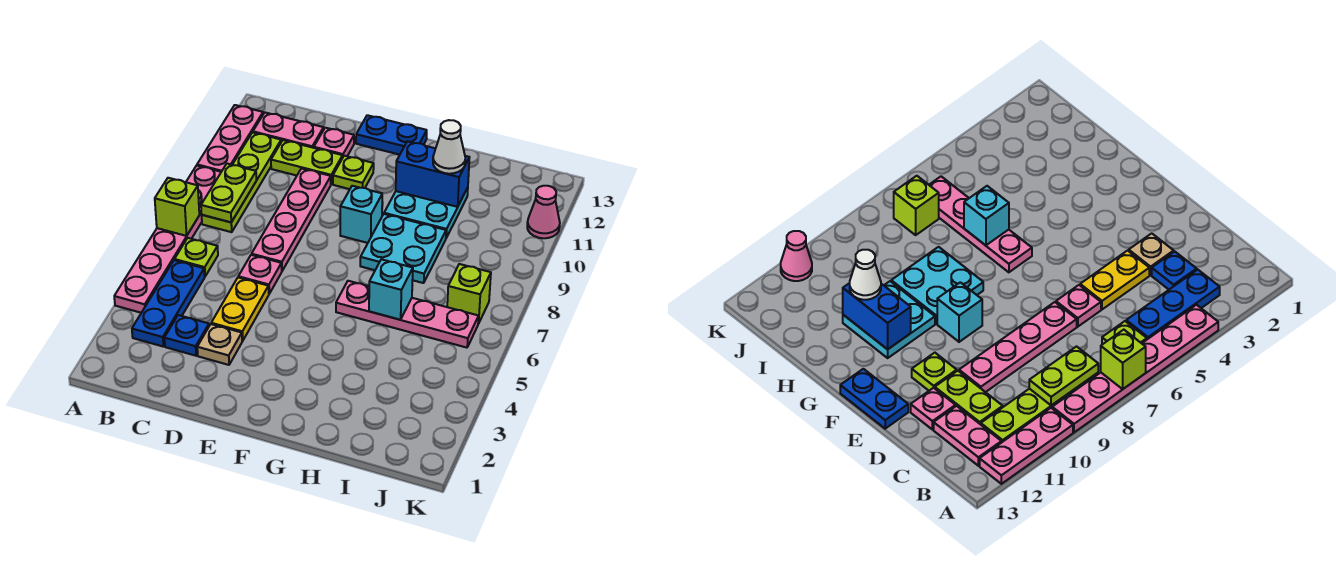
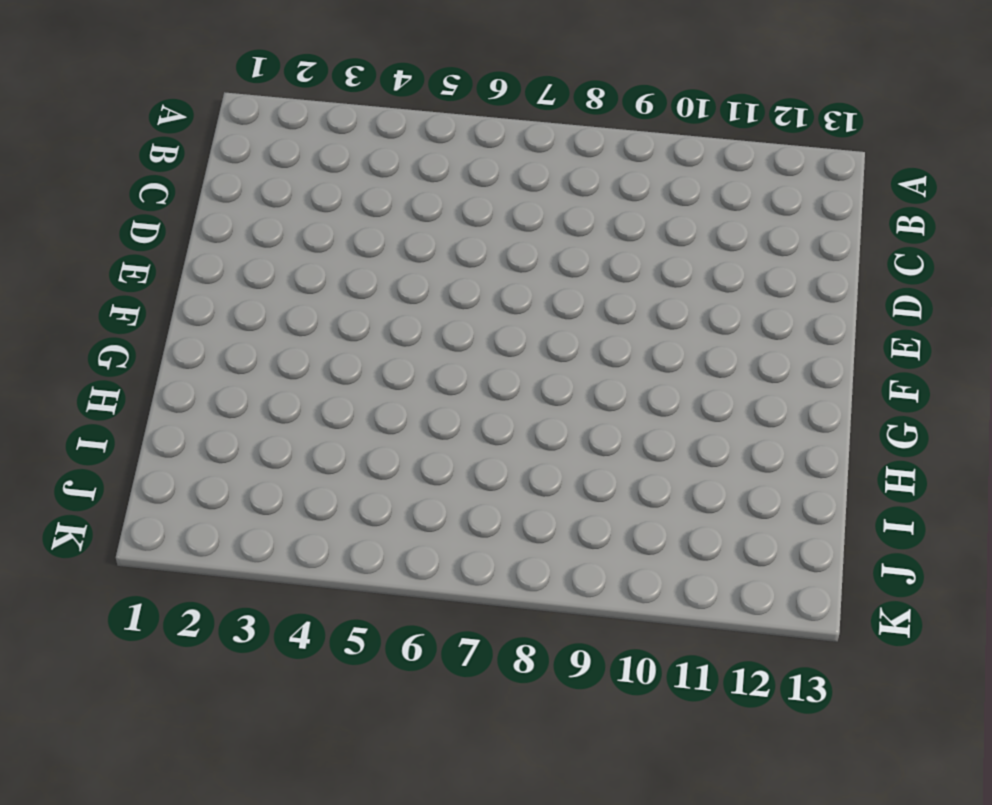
none -> pink 1x6 plate [114,166,221,313]
none -> pink 1x3 plate [197,105,263,172]
none -> blue 1x3 plate [132,260,205,347]

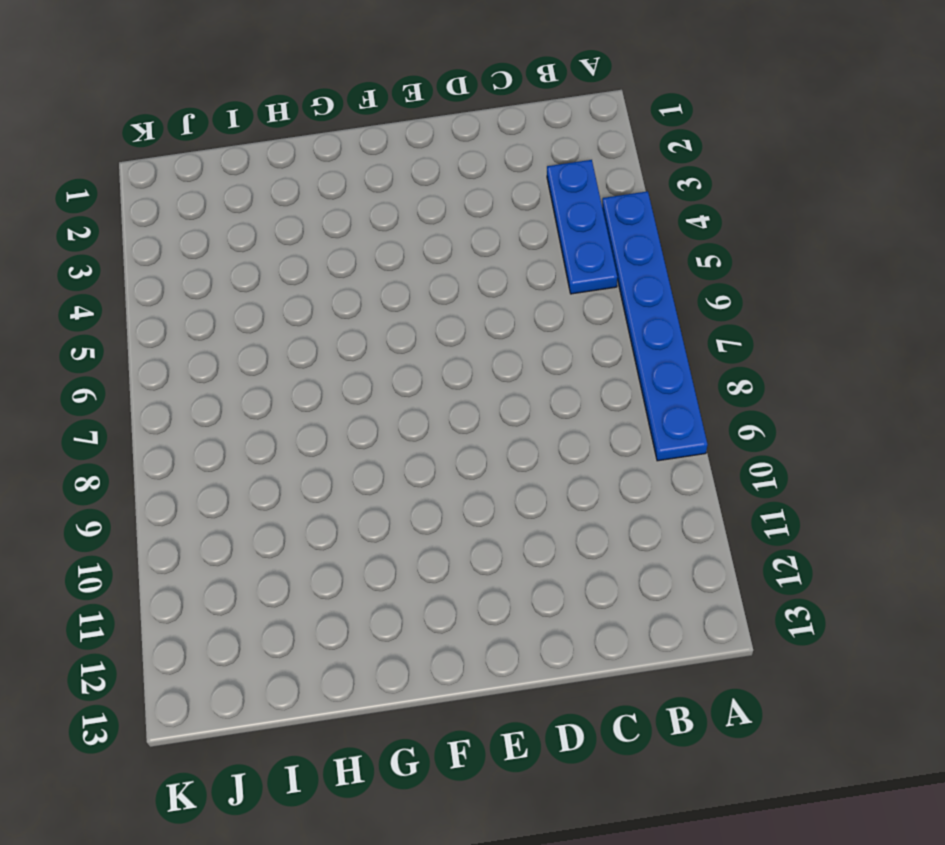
blue 1x6 plate [602,191,707,461] -> pink 1x6 plate [114,166,221,313]
none -> pink 1x3 plate [197,105,263,172]
none -> lime 1x1 plate [174,238,218,276]
none -> lime 1x4 plate [202,132,281,232]

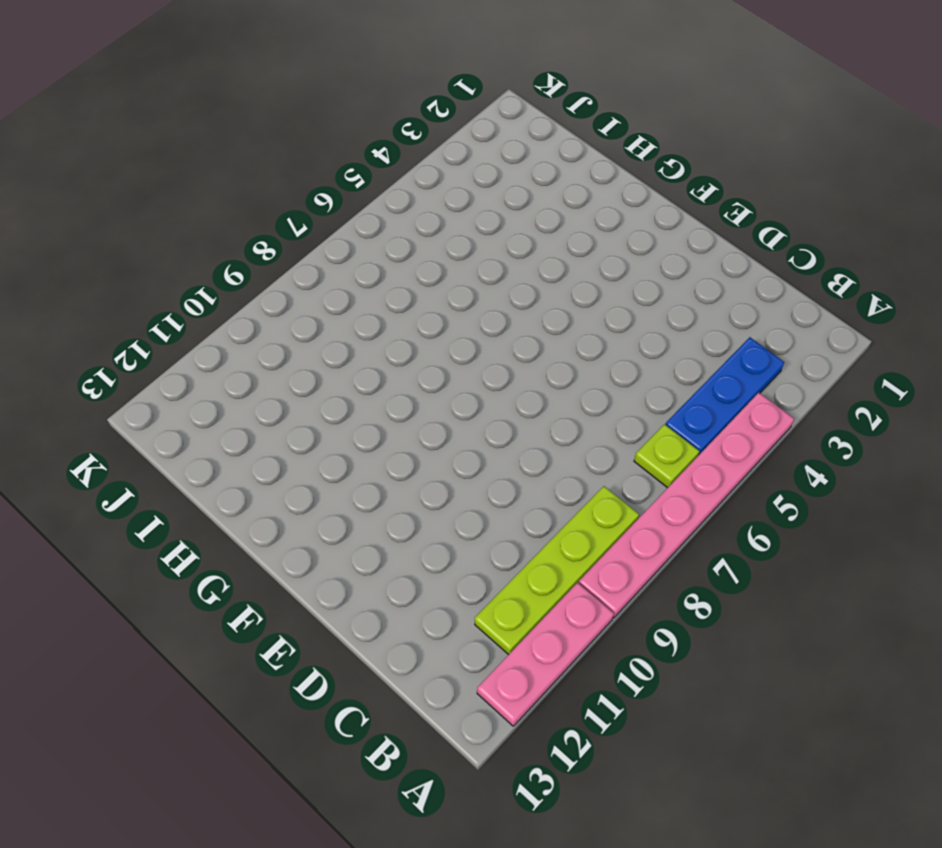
none -> pink 1x2 plate [253,113,324,148]
none -> blue 1x1 plate [164,315,209,356]
none -> lime 1x2 plate [271,140,343,184]

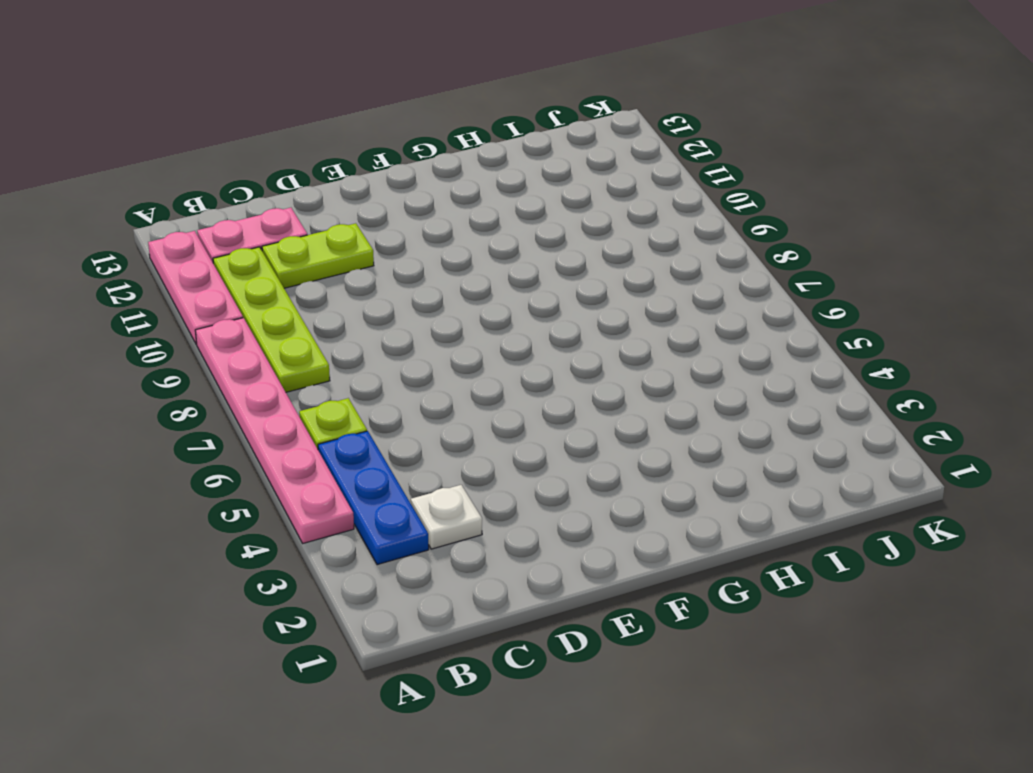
white 1x1 plate [411,485,482,549] -> blue 1x1 plate [164,315,209,356]
none -> tan 1x1 plate [197,324,242,365]
none -> yellow 1x2 plate [211,278,269,341]
none -> pink 1x1 plate [238,255,282,294]

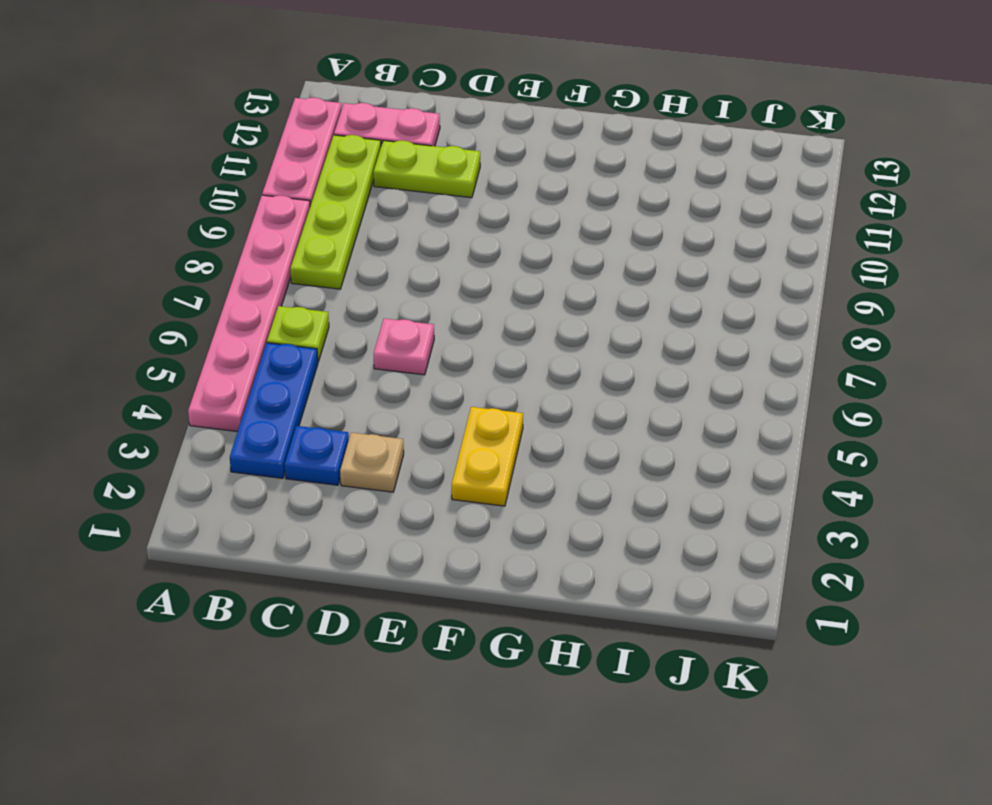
yellow 1x2 plate [452,407,523,506] -> yellow 1x2 plate moved to [211,278,269,341]
none -> pink 1x4 plate [252,168,331,271]
none -> pink 1x1 plate [314,128,354,157]
none -> lime 1x1 plate [333,156,374,189]

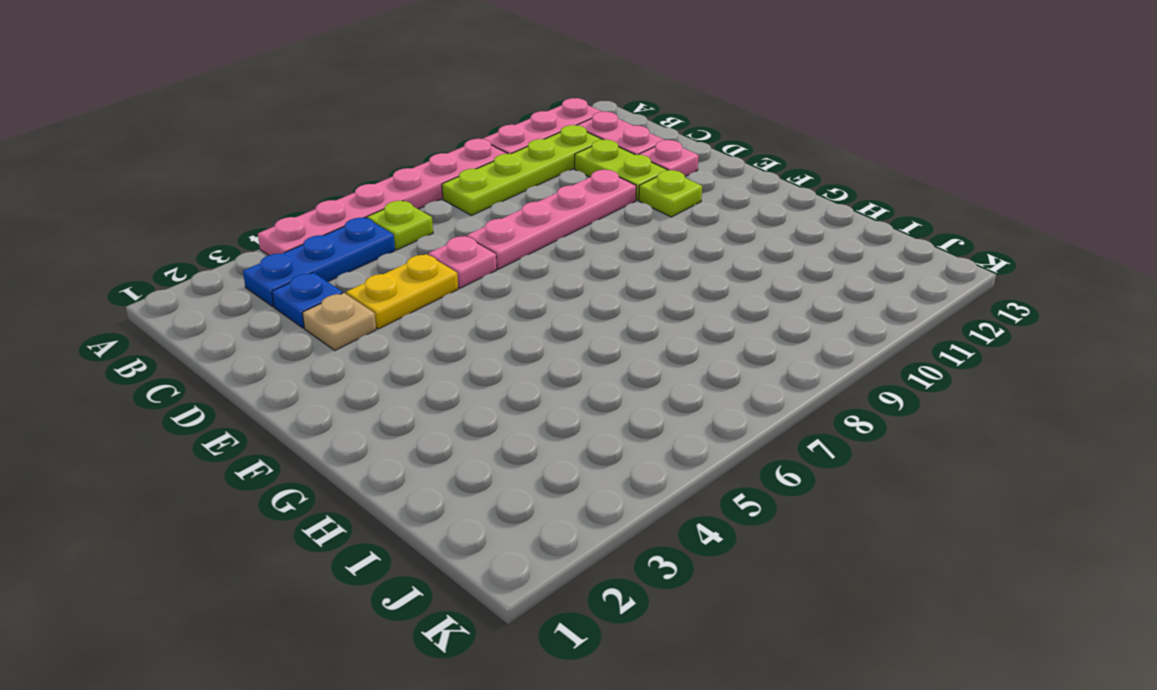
none -> blue 1x2 plate [356,115,427,155]
none -> cyan 1x1 brick [340,186,383,243]
none -> pink 1x4 plate [336,281,479,348]

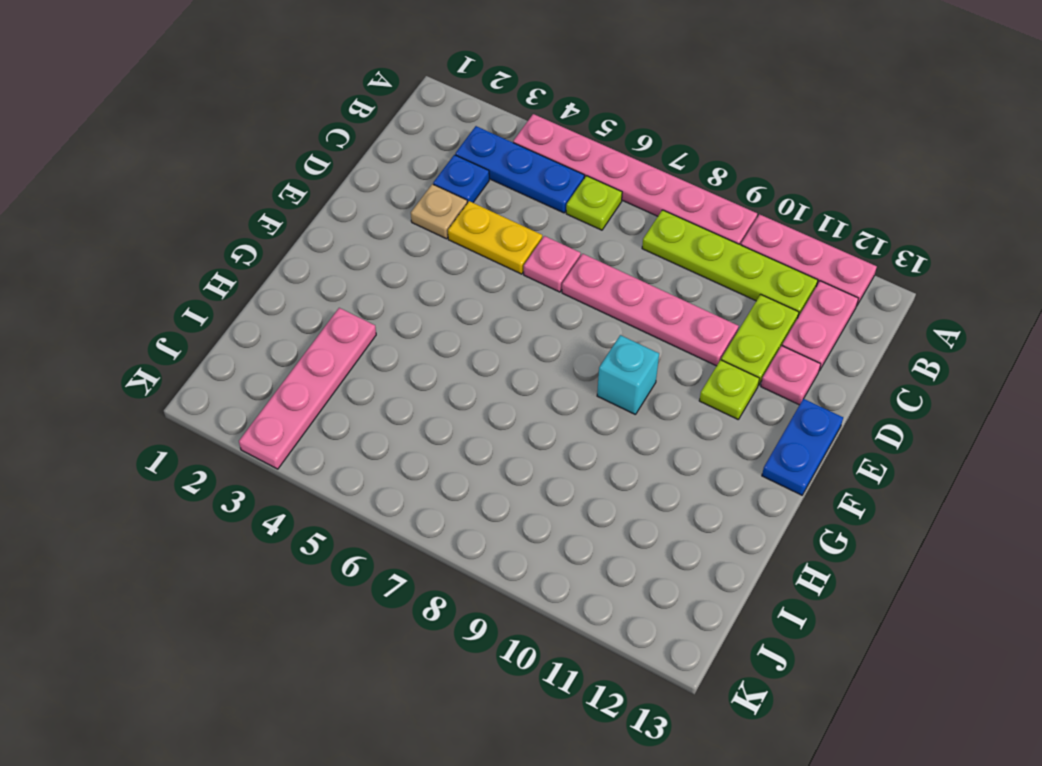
pink 1x4 plate [239,308,376,469] -> pink 1x4 plate moved to [336,281,479,348]
none -> cyan 2x2 plate [360,214,446,283]
none -> cyan 2x2 plate [384,188,468,238]
none -> lime 1x1 brick [447,264,491,324]

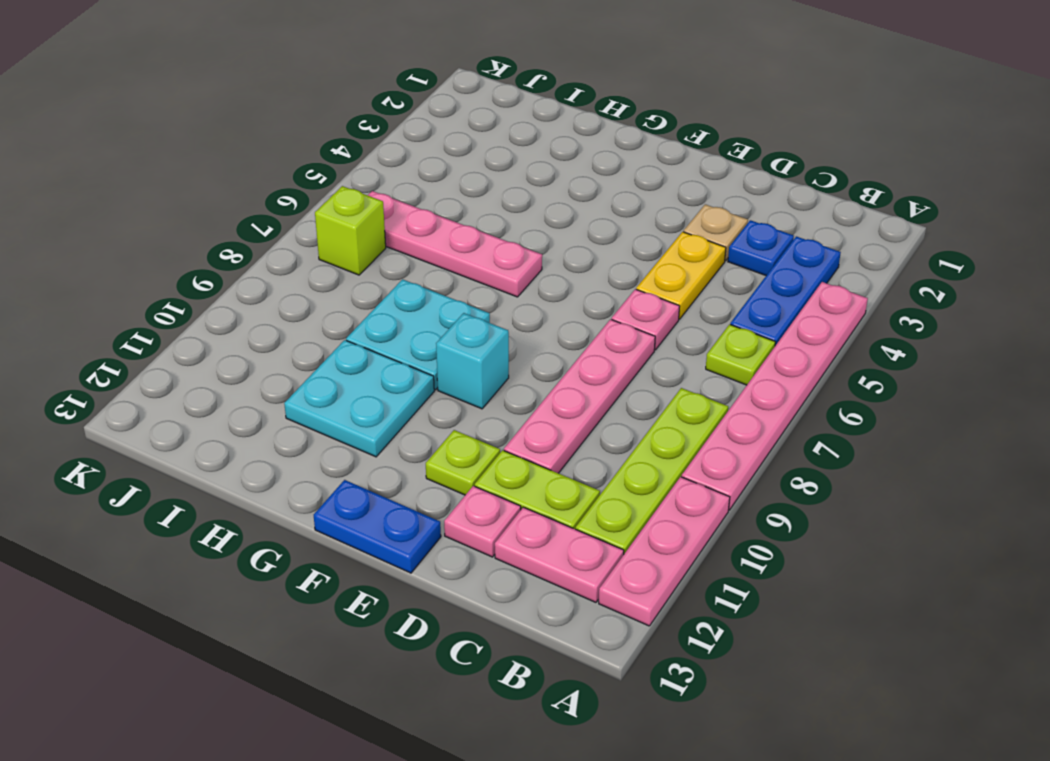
none -> pink 1x1 cone [527,186,560,238]
none -> lime 1x1 brick [155,178,199,236]
none -> lime 1x2 plate [201,164,256,222]

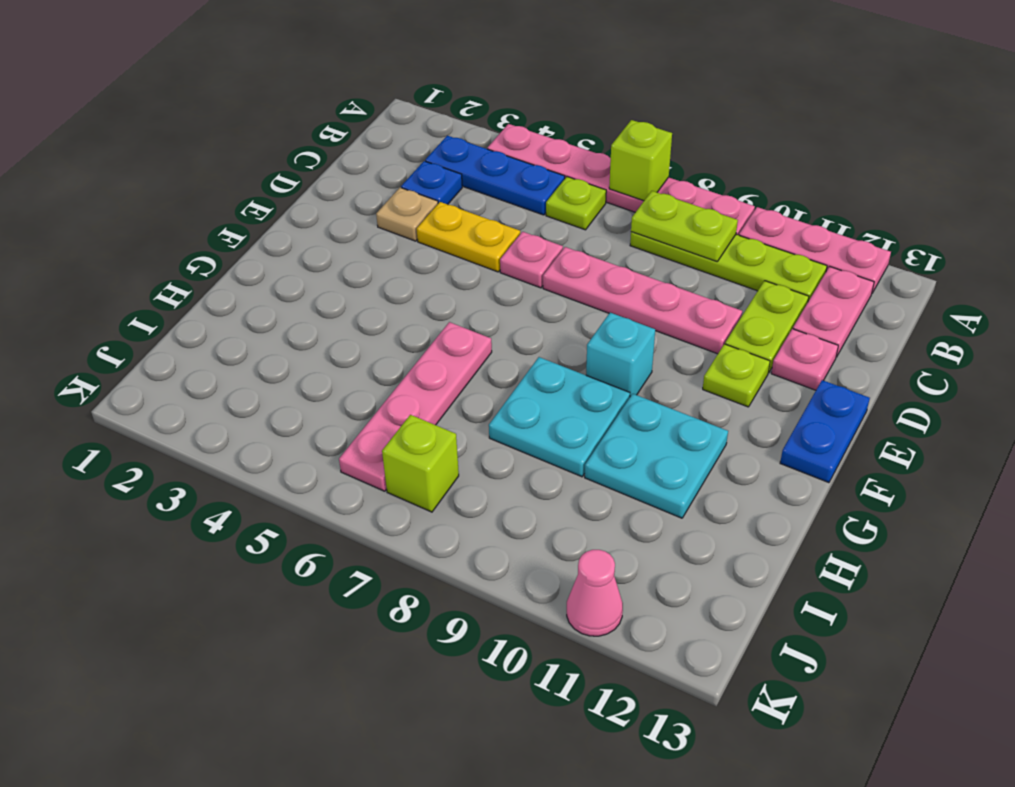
none -> blue 1x2 brick [396,141,469,207]
none -> cyan 1x1 brick [369,259,413,320]
none -> white 1x1 cone [433,120,465,174]

